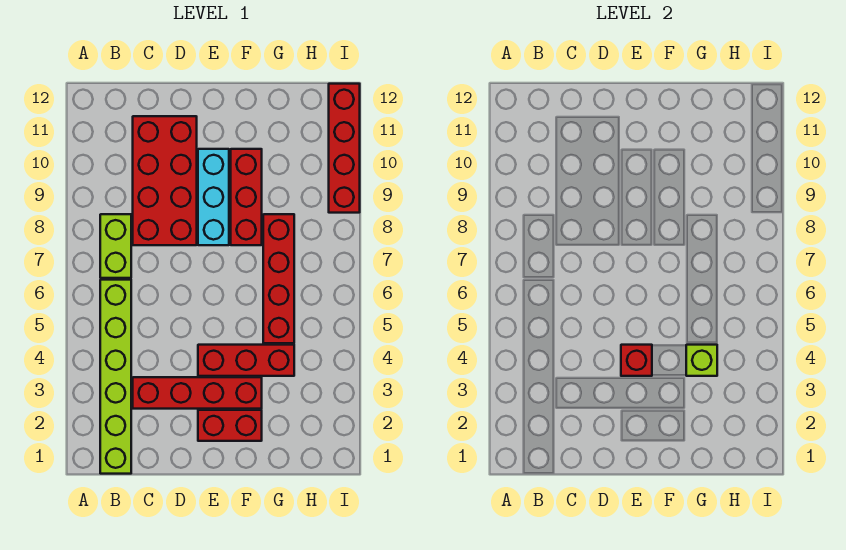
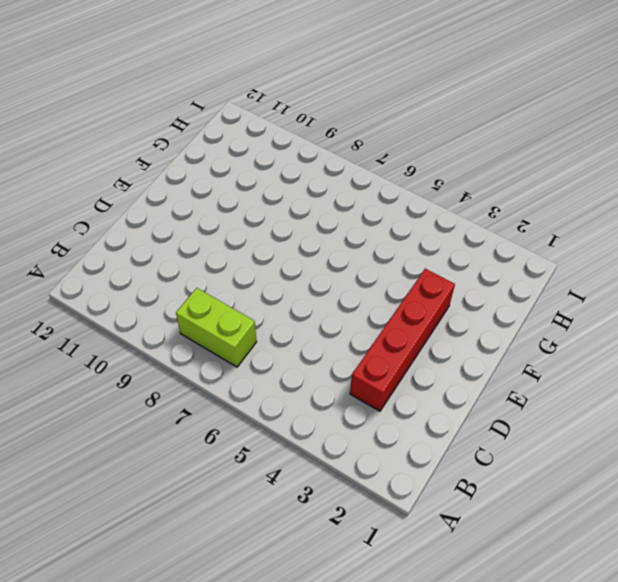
none -> lime 1x6 brick [100,280,131,474]
none -> red 2x4 brick [133,116,197,245]
none -> red 1x2 brick [198,410,262,441]

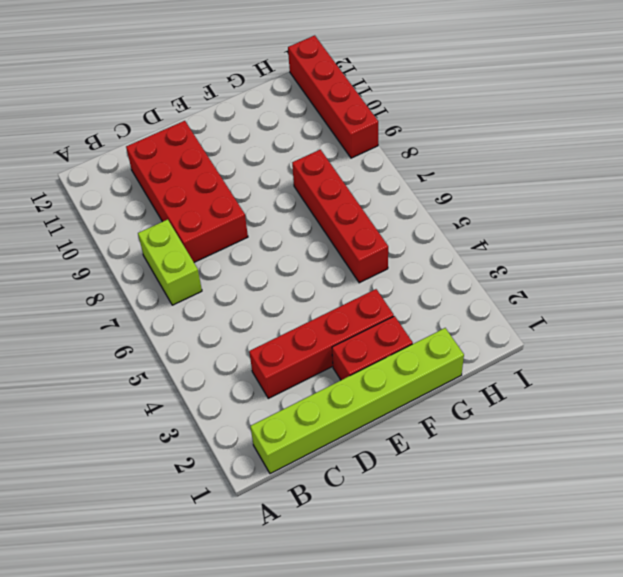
lime 1x6 brick [250,328,464,474] -> lime 1x6 brick turned to [100,280,131,474]
none -> red 1x3 brick [198,345,294,376]
none -> cyan 1x3 brick [198,149,229,245]
none -> red 1x3 brick [231,149,262,245]

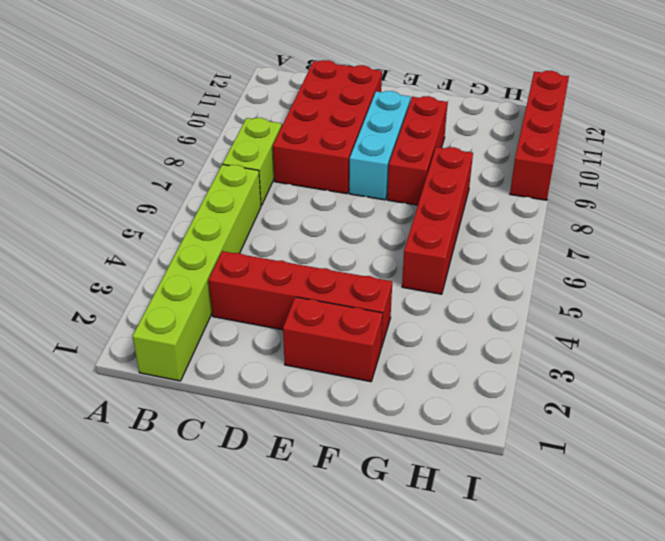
none -> red 1x3 brick [198,345,294,376]
none -> red 1x1 brick [621,345,652,376]
none -> lime 1x1 brick [686,345,717,376]

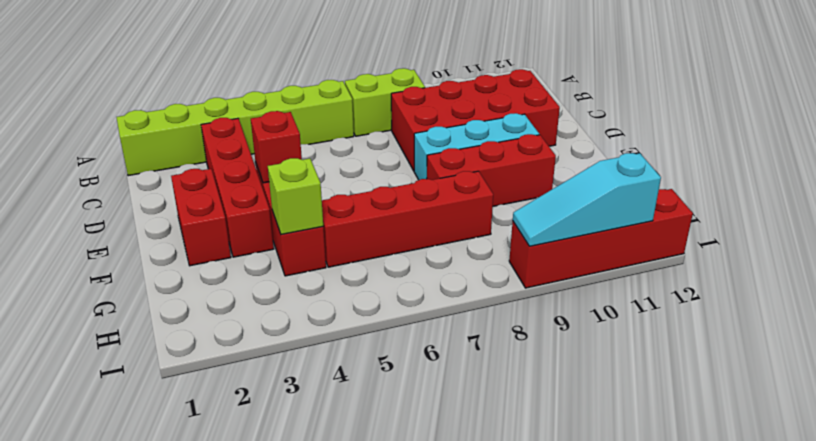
cyan 1x3 slope [513,153,661,246] -> none

